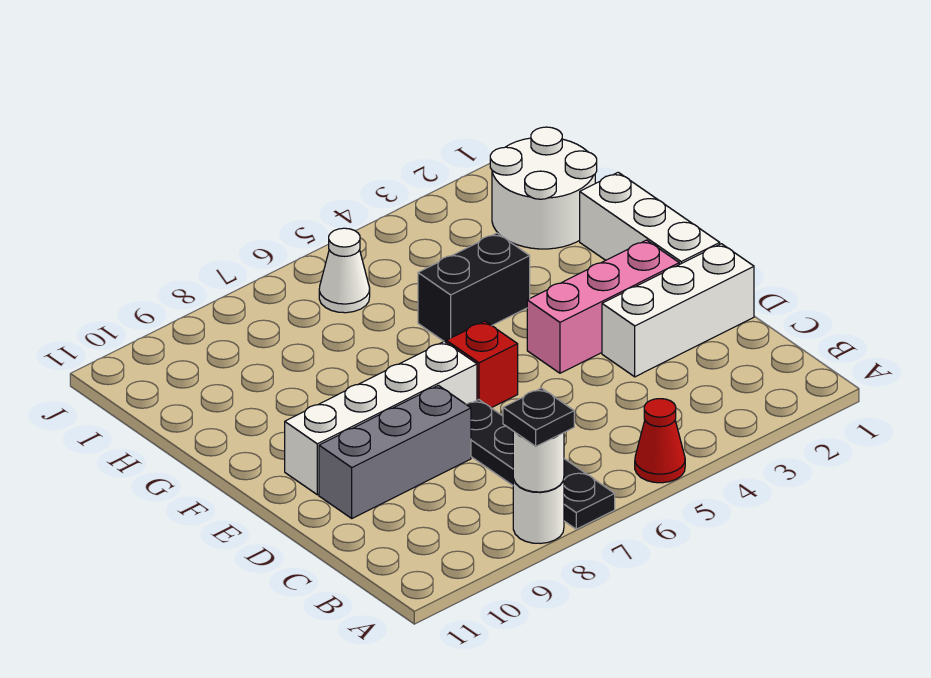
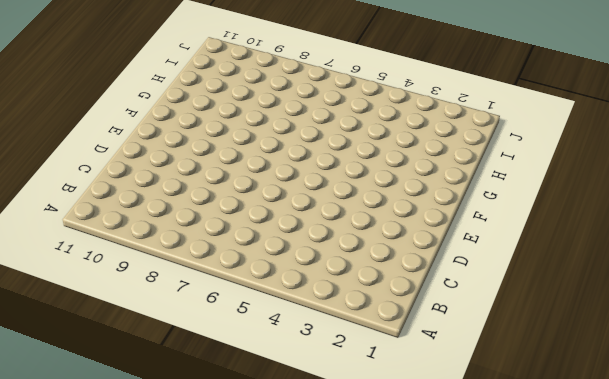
none -> red 1x1 cone [635,399,685,483]
none -> black 1x4 plate [466,400,615,529]
none -> white 1x1 round brick [513,479,564,543]

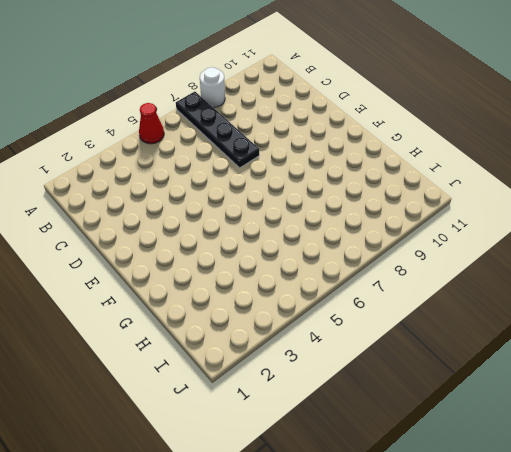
none -> white 1x3 brick [602,244,754,377]
none -> grey 1x3 brick [319,385,471,518]
none -> white 1x3 brick [580,172,720,264]

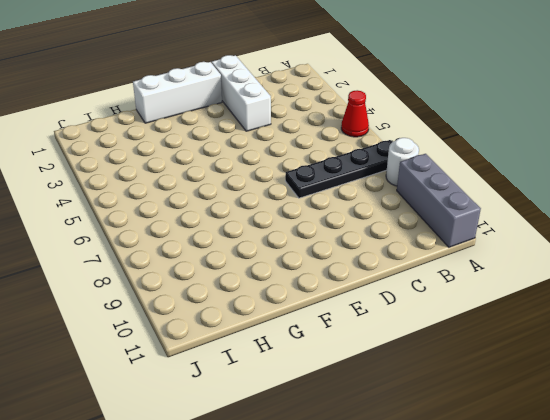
grey 1x3 brick [397,154,481,247] -> grey 1x3 brick moved to [319,385,471,518]
none -> pink 1x3 brick [527,240,679,373]
none -> red 1x1 brick [446,321,518,408]
none -> white 1x4 brick [285,341,477,495]

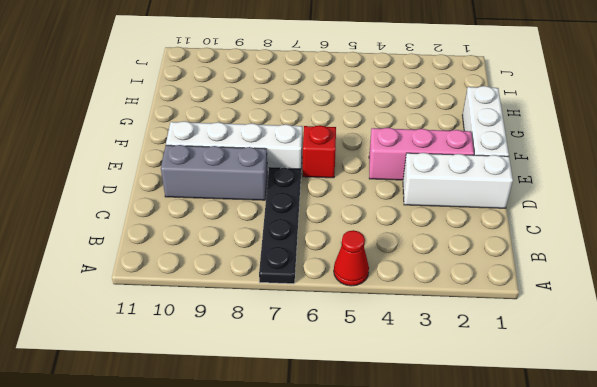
none -> white 1x1 round brick [513,479,564,543]
none -> black 1x2 brick [418,233,530,342]
none -> white 2x2 round brick [490,127,597,249]

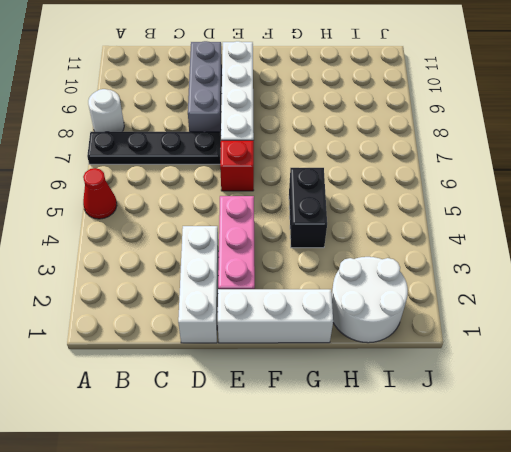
none -> white 1x1 cone [319,228,370,313]
none -> white 1x1 round brick [513,431,564,492]
none -> black 1x1 plate [503,388,574,446]

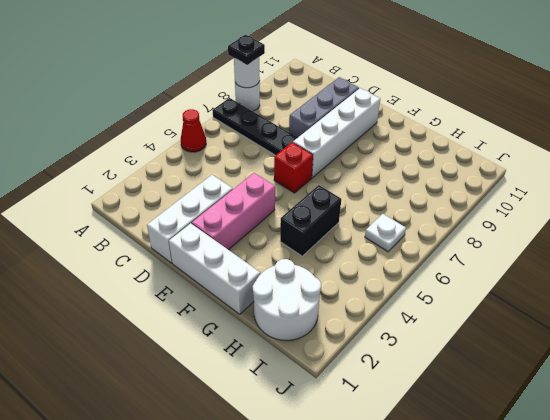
white 1x1 plate [365,214,406,252] -> white 1x1 cone [319,228,370,313]

